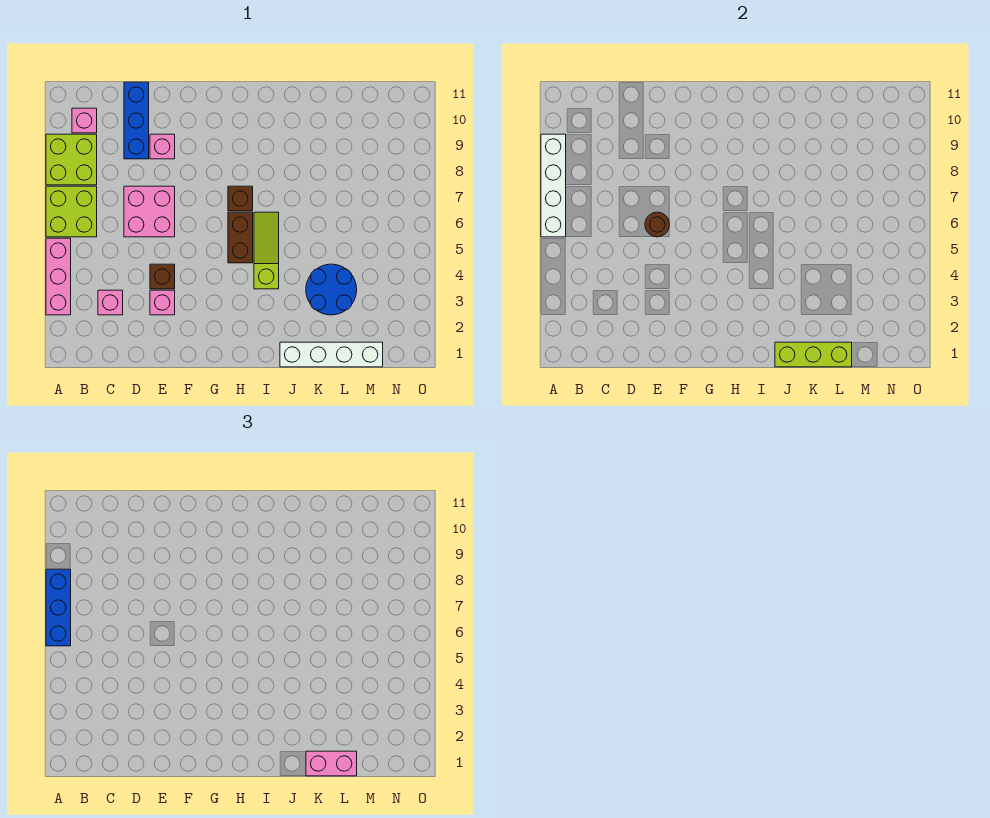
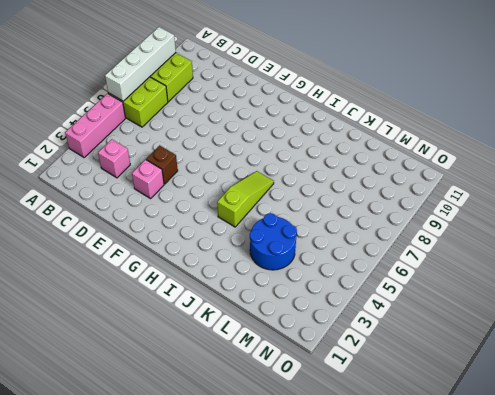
none -> pink 1x1 brick [72,108,97,133]
none -> pink 2x2 brick [124,186,175,237]
none -> blue 1x3 brick [124,82,149,159]

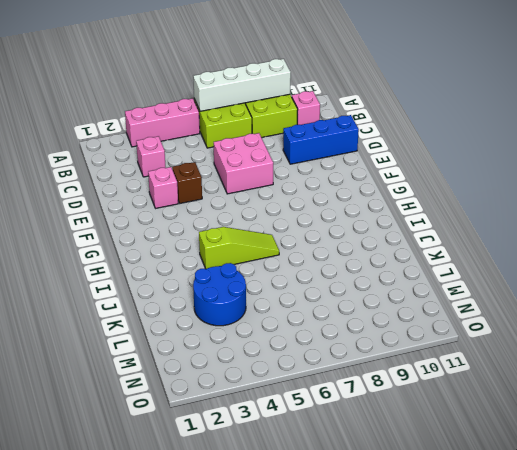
none -> pink 1x1 brick [150,134,175,159]
none -> brown 1x2 brick [228,212,253,263]
none -> brown 1x1 brick [228,186,253,211]

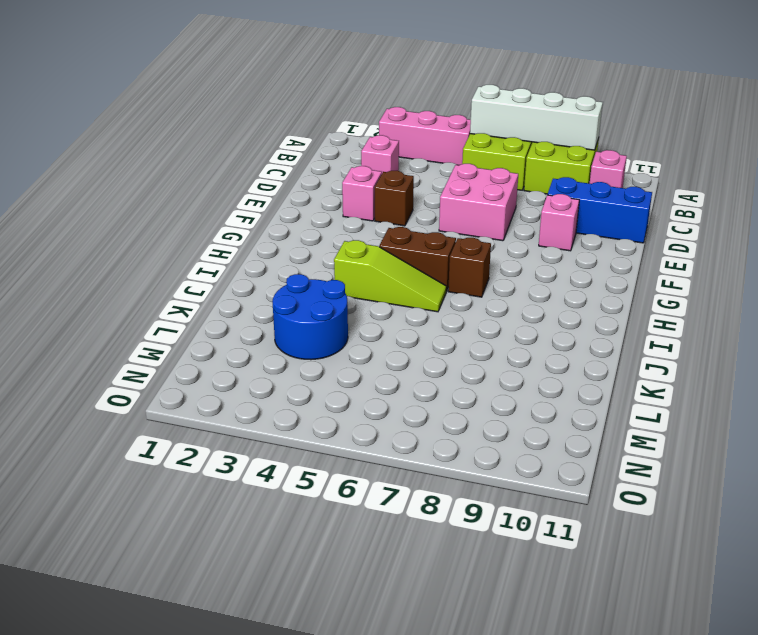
none -> white 1x4 brick [280,342,383,367]
none -> brown 1x1 round brick [645,212,670,237]
none -> lime 1x3 brick [775,342,852,367]

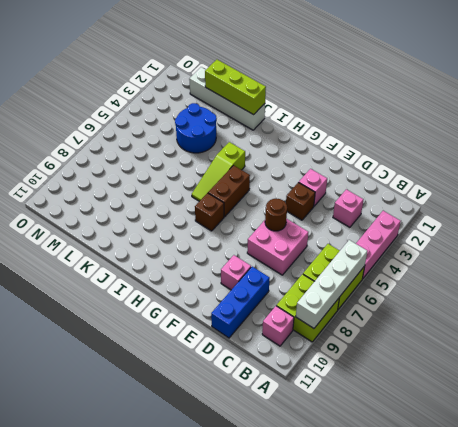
none -> blue 1x3 brick [46,569,71,646]
none -> pink 1x2 brick [306,751,357,776]

